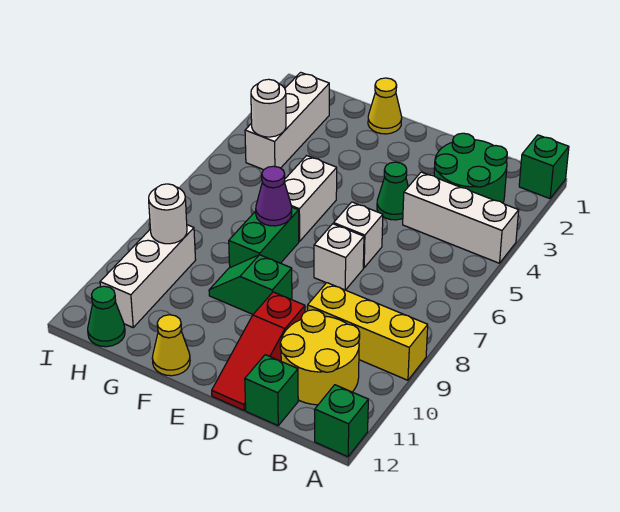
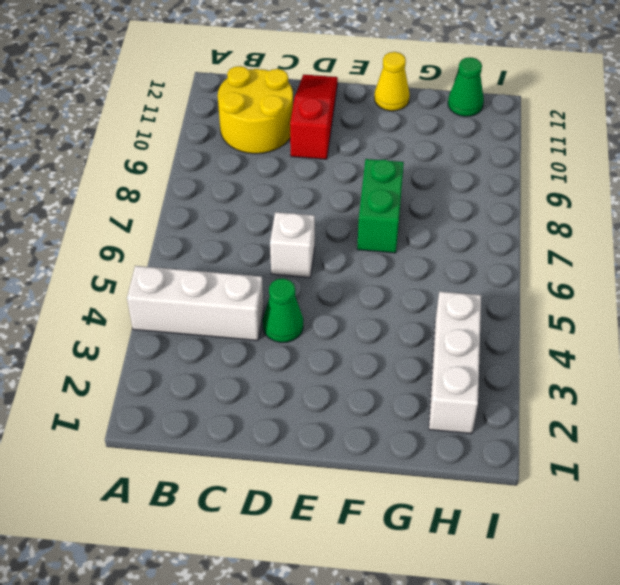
none -> green 1x1 brick [519,135,569,199]
none -> yellow 1x3 brick [308,283,428,380]
none -> green 1x1 brick [315,385,368,457]

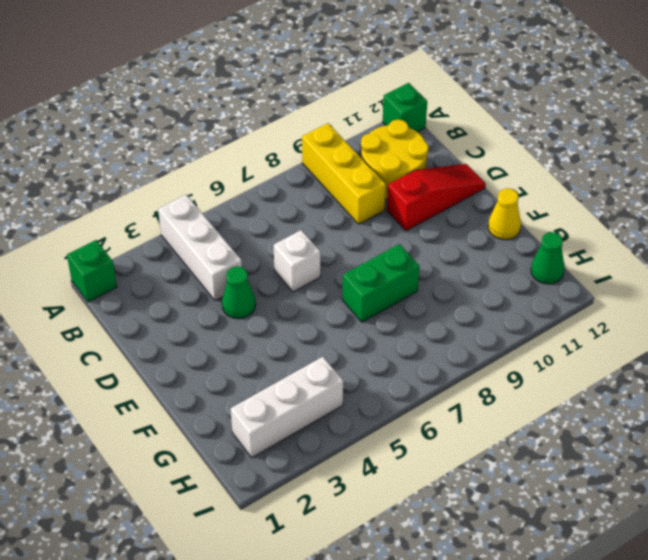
none -> green 2x2 round brick [434,133,507,203]
none -> green 1x1 brick [245,355,298,426]
none -> white 1x1 brick [314,224,364,290]

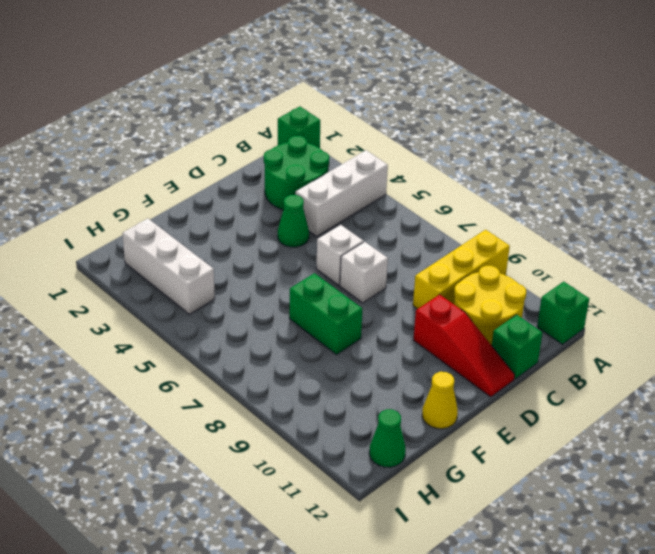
none -> green 1x2 slope [209,255,292,314]
none -> yellow 1x1 cone [368,78,402,134]
none -> white 1x2 brick [284,156,337,242]

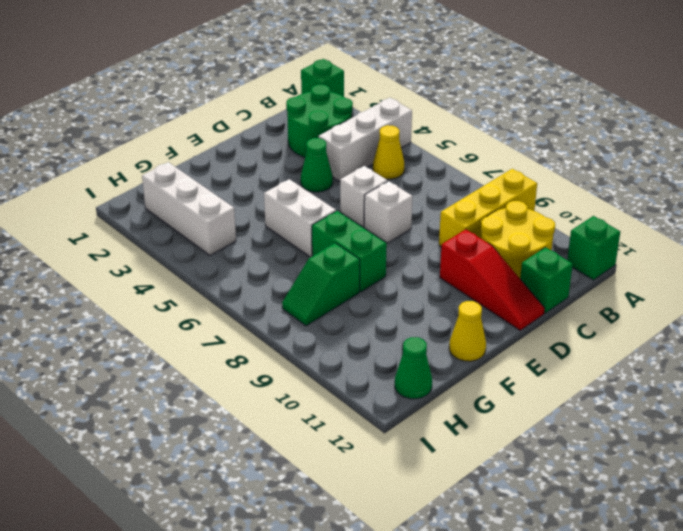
yellow 1x1 cone [373,125,404,179] -> yellow 1x1 cone moved to [368,78,402,134]
green 1x2 slope [282,243,360,326] -> green 1x2 slope moved to [209,255,292,314]
none -> white 1x3 brick [100,225,196,327]
none -> purple 1x1 cone [256,166,292,226]
none -> white 1x1 round brick [251,79,286,137]

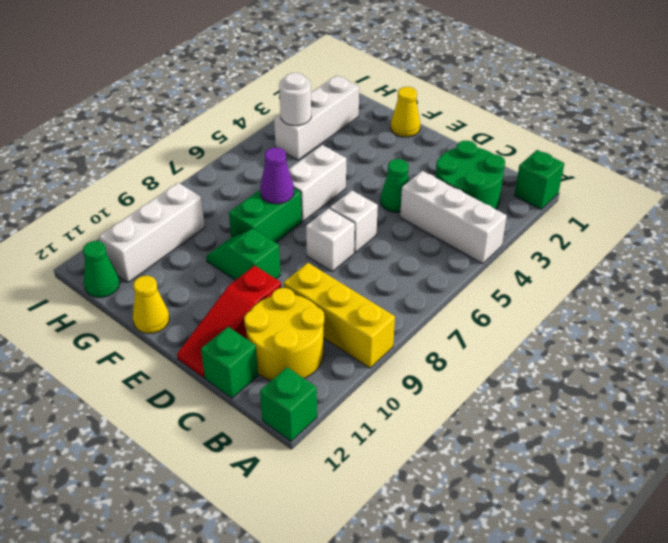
none -> white 1x1 round brick [149,184,187,244]

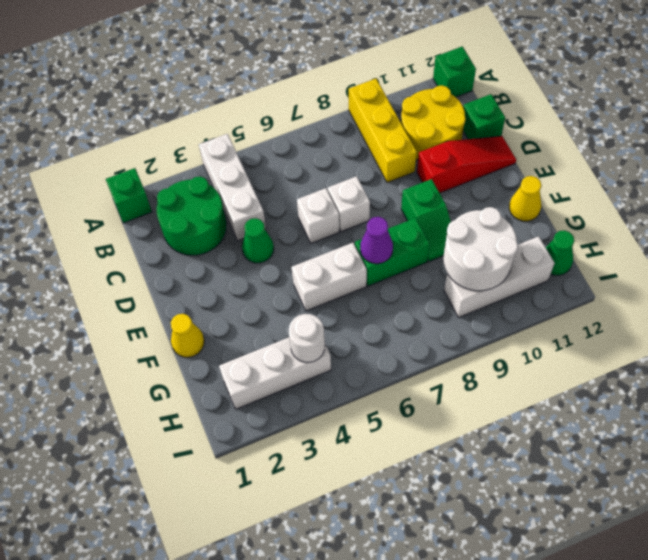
white 2x2 round brick [443,207,518,291] -> white 1x1 round brick [149,184,187,244]

